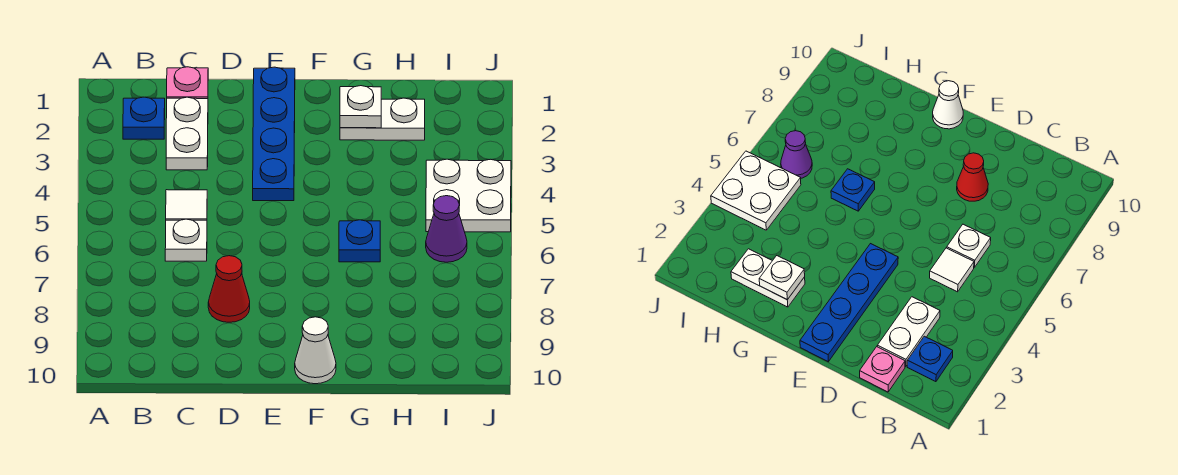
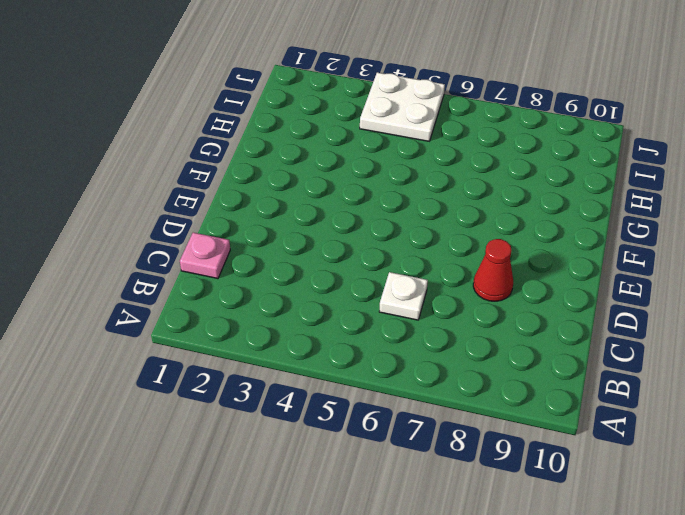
none -> blue 1x1 plate [123,97,165,139]
none -> white 1x2 plate [166,97,208,170]
none -> white 1x1 tile [166,190,207,220]

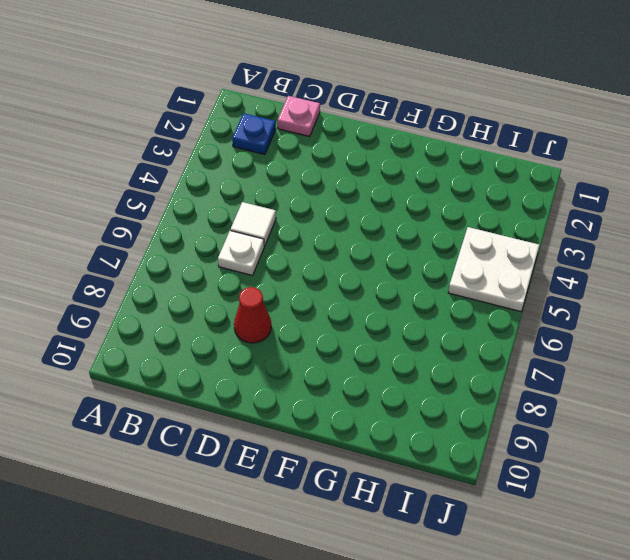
none -> white 1x2 plate [166,97,208,170]
none -> blue 1x4 plate [253,67,295,201]
none -> white 1x1 cone [295,317,336,384]

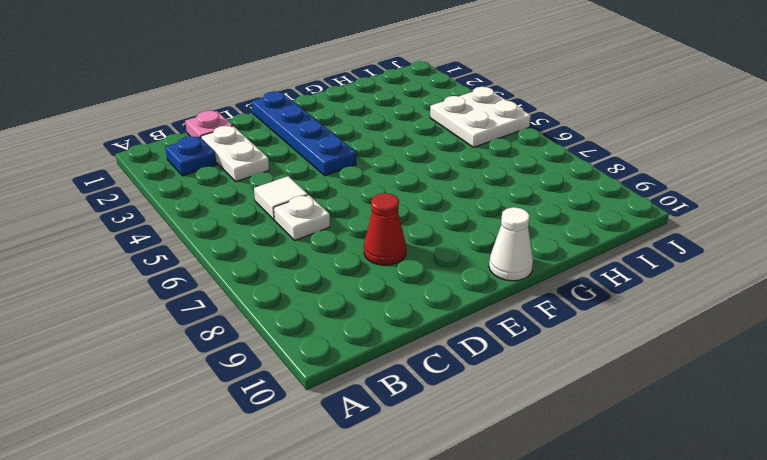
none -> white 1x2 plate [340,98,425,140]
none -> blue 1x1 plate [339,220,380,262]
none -> purple 1x1 cone [426,196,467,262]

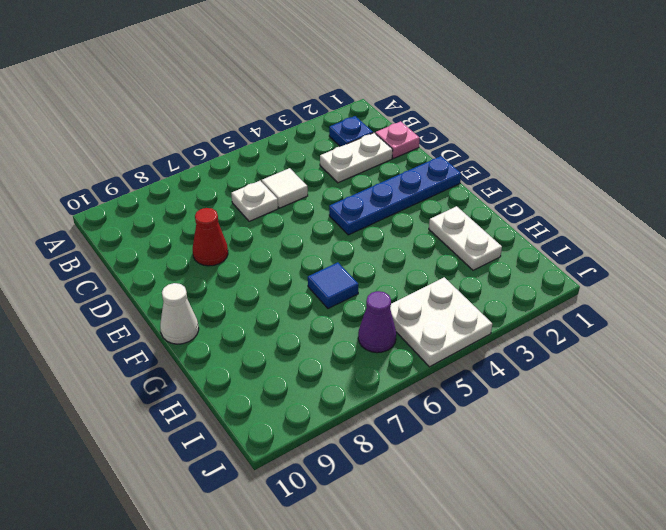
blue 1x1 tile [308,262,358,309] -> blue 1x1 plate [339,220,380,262]
none -> white 1x1 plate [340,86,381,128]

